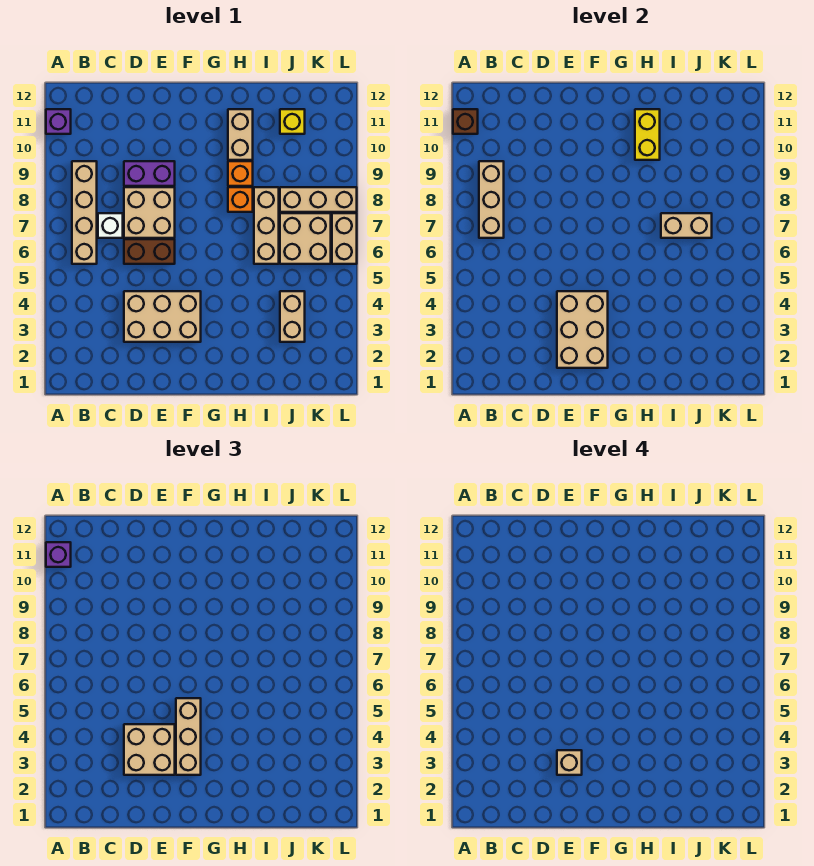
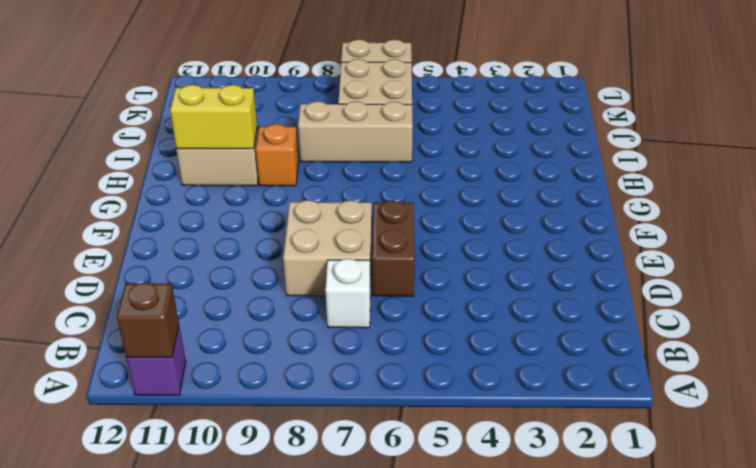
none -> tan 1x4 brick [72,161,97,264]
none -> tan 2x3 brick [124,291,201,342]
none -> purple 1x2 brick [124,161,175,186]

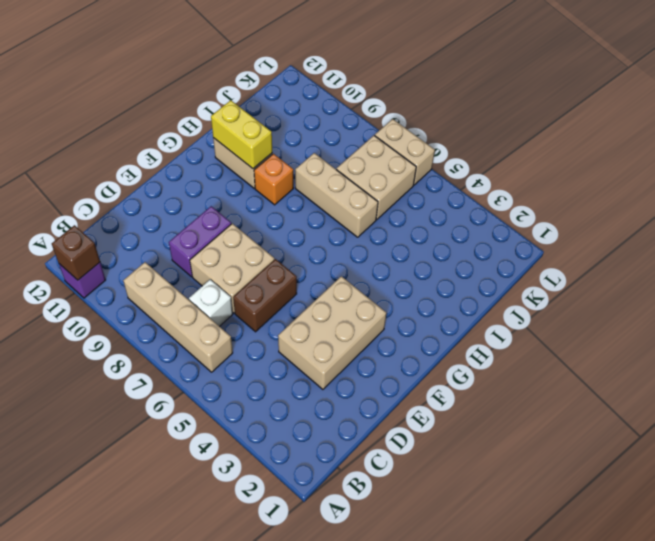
none -> orange 1x1 brick [228,187,253,212]
none -> tan 1x2 brick [280,291,305,342]
none -> tan 1x3 brick [280,187,357,212]

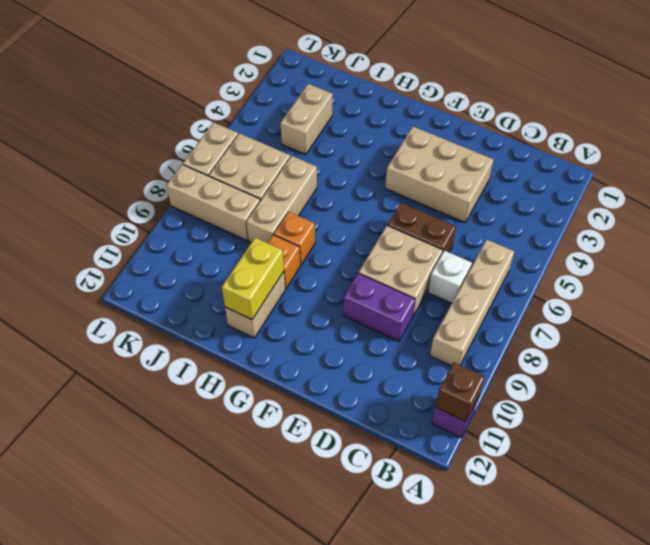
none -> yellow 1x1 brick [280,109,305,134]
none -> tan 1x3 brick [479,161,504,238]
none -> tan 2x3 brick [557,291,608,368]

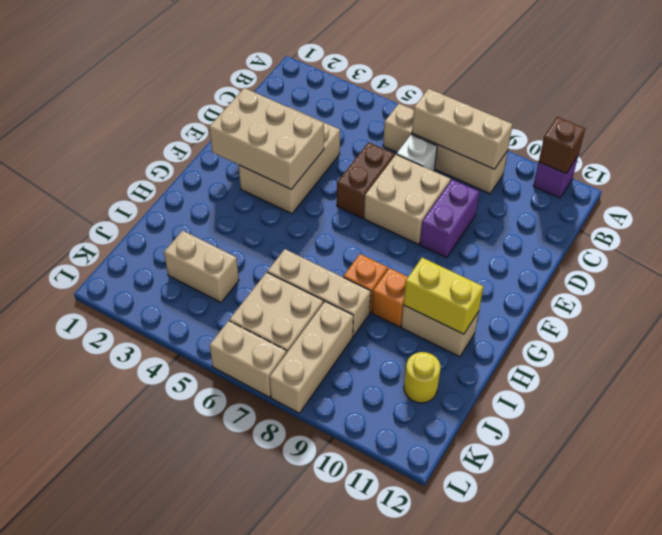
yellow 1x1 round brick [404,352,440,403] -> yellow 1x1 brick [280,109,305,134]
none -> tan 1x2 brick [661,213,712,238]
none -> purple 1x1 brick [46,542,71,567]
none -> tan 2x2 brick [124,724,175,775]

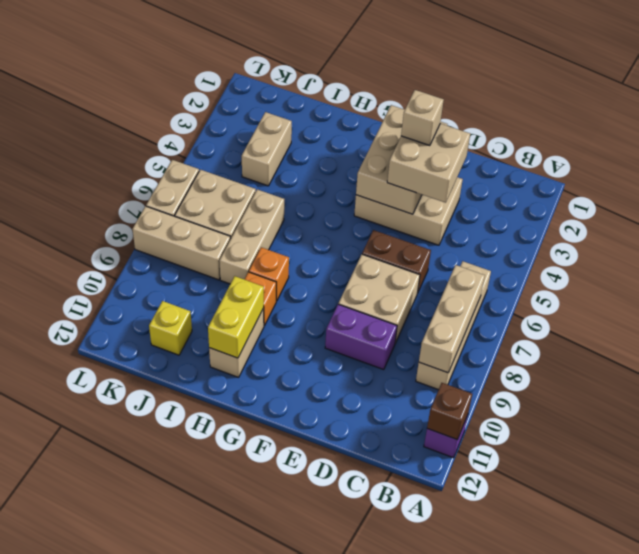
none -> white 1x1 brick [98,213,123,238]
none -> tan 1x2 brick [661,213,712,238]
none -> purple 1x1 brick [46,542,71,567]

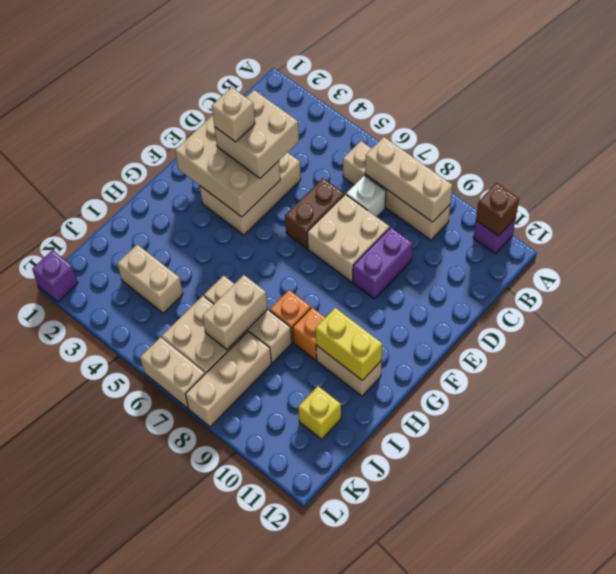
purple 1x1 brick [32,250,78,302] -> purple 1x1 brick moved to [46,542,71,567]
none -> tan 1x3 brick [176,698,201,775]

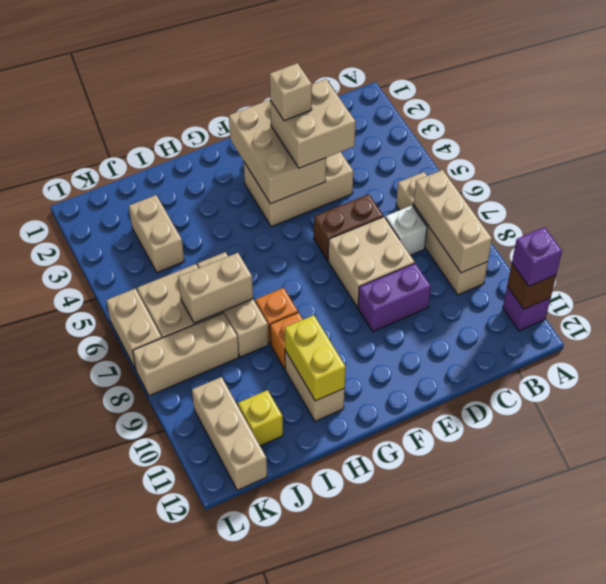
tan 1x3 brick [192,377,267,490] -> tan 1x3 brick moved to [176,698,201,775]

